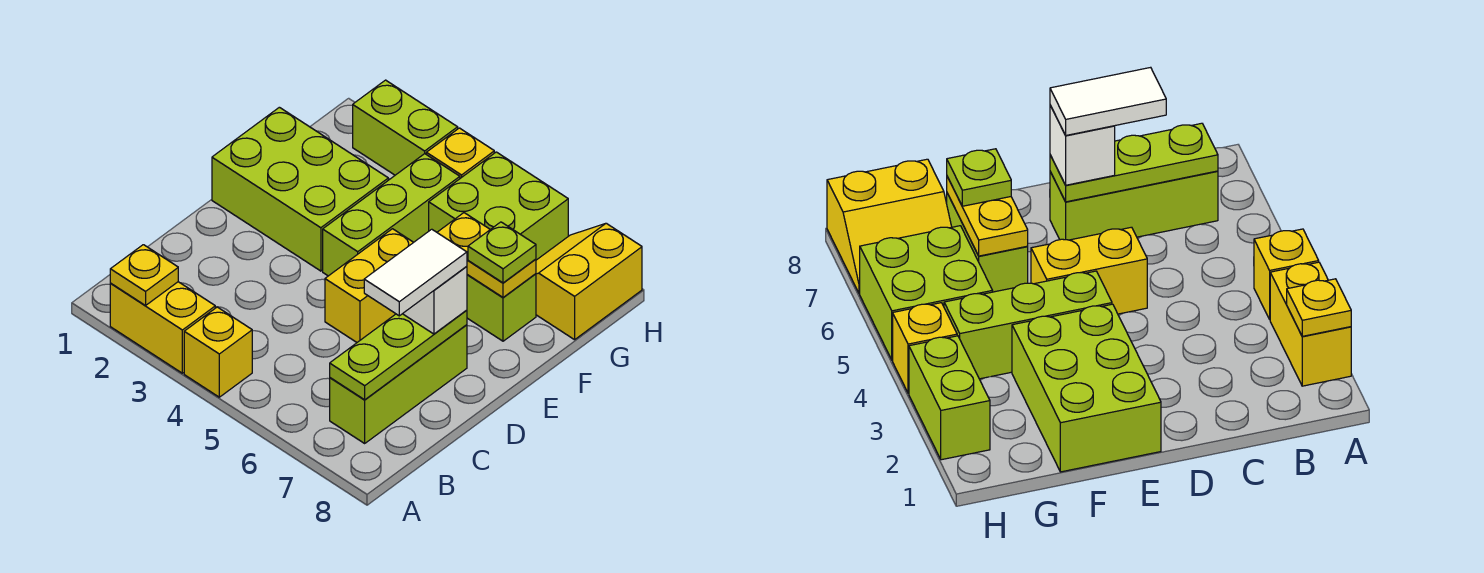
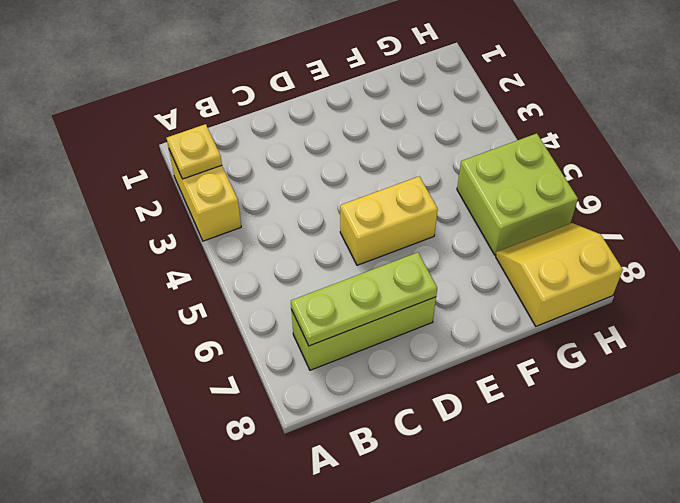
none -> yellow 1x1 brick [184,307,252,397]
none -> lime 2x3 brick [212,107,388,271]
none -> lime 1x3 brick [323,154,460,276]

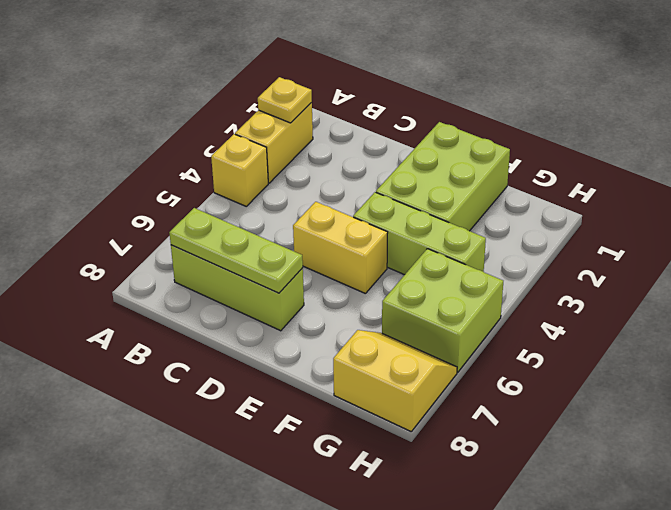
none -> lime 1x2 brick [467,274,536,341]
none -> lime 1x2 brick [353,80,458,175]
none -> yellow 1x1 brick [426,128,494,178]

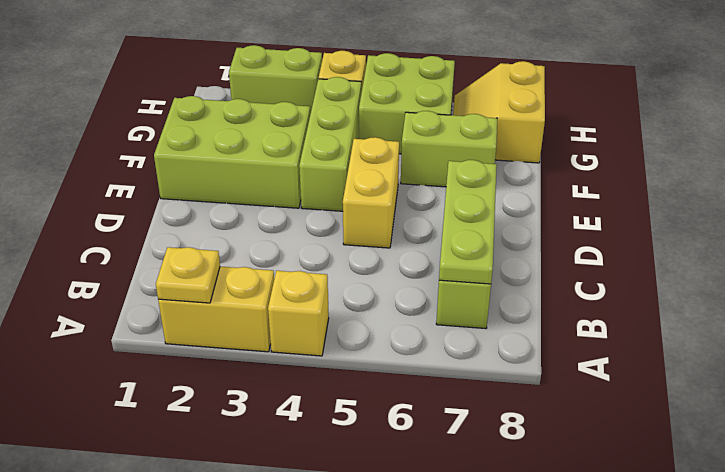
none -> yellow 1x2 plate [437,213,536,297]
none -> white 1x1 brick [403,267,467,334]
none -> lime 1x1 plate [468,222,536,283]

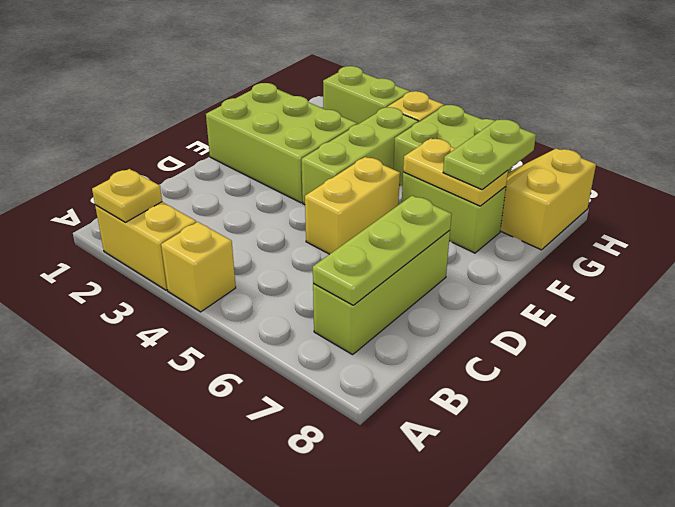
lime 1x2 plate [443,120,536,190] -> lime 1x1 plate [468,222,536,283]
none -> white 1x1 brick [403,267,467,334]
none -> white 1x2 tile [364,229,467,316]

